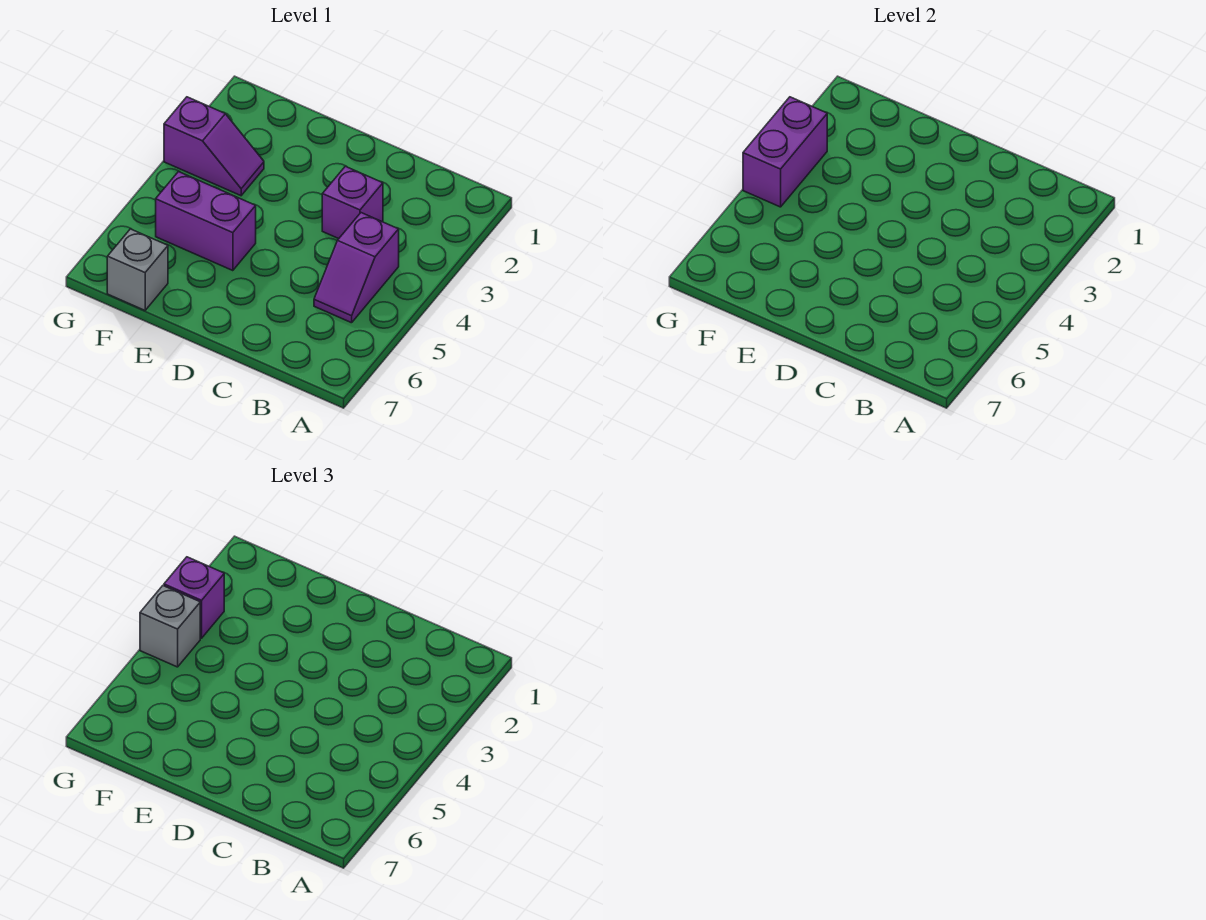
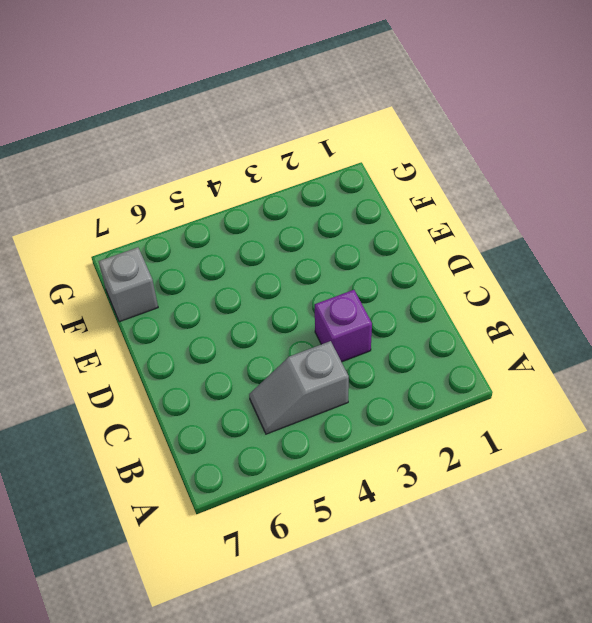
grey 1x2 slope [249,341,349,434] -> purple 1x2 slope [314,213,399,323]
none -> purple 1x2 brick [156,172,256,271]
none -> purple 1x2 slope [164,97,264,196]

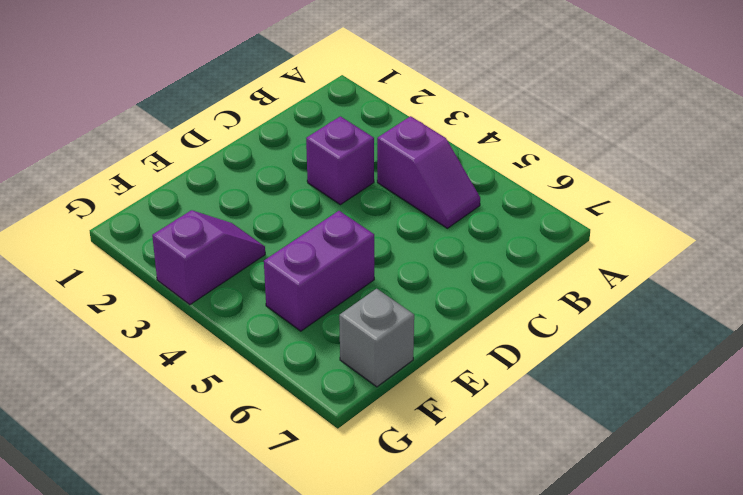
none -> purple 1x2 brick [743,97,827,207]
none -> purple 1x1 brick [164,557,224,638]

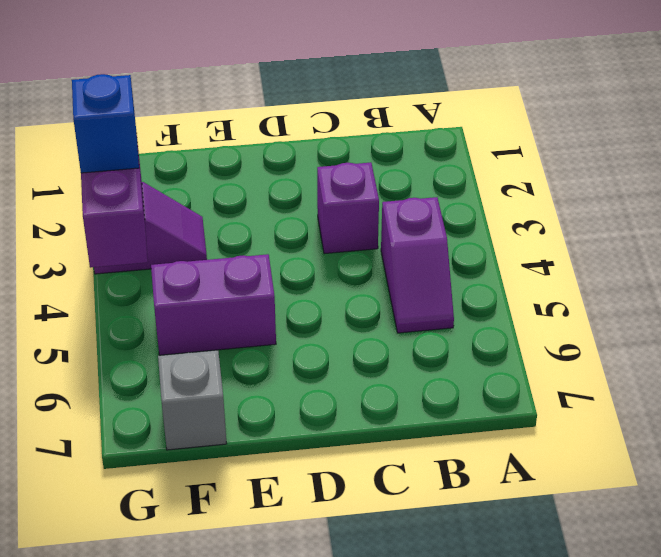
blue 1x1 brick [72,74,139,173] -> purple 1x1 brick [164,557,224,638]
none -> grey 1x1 brick [140,586,200,667]

